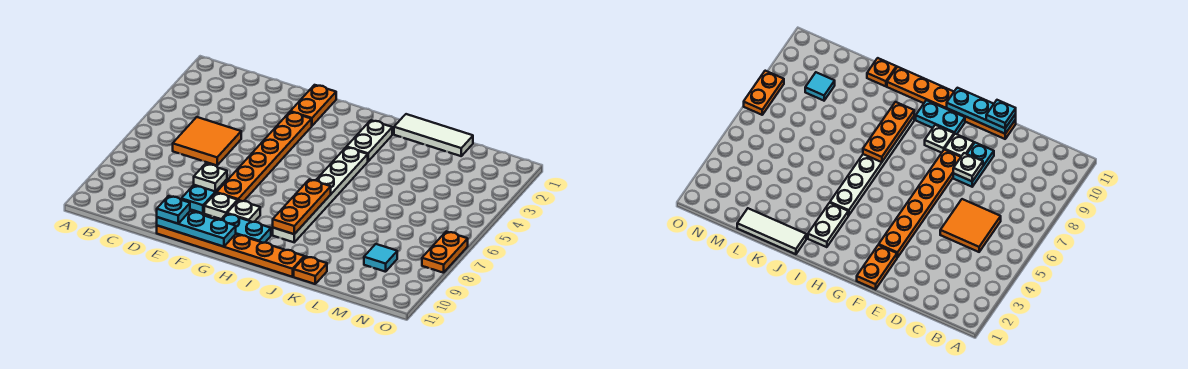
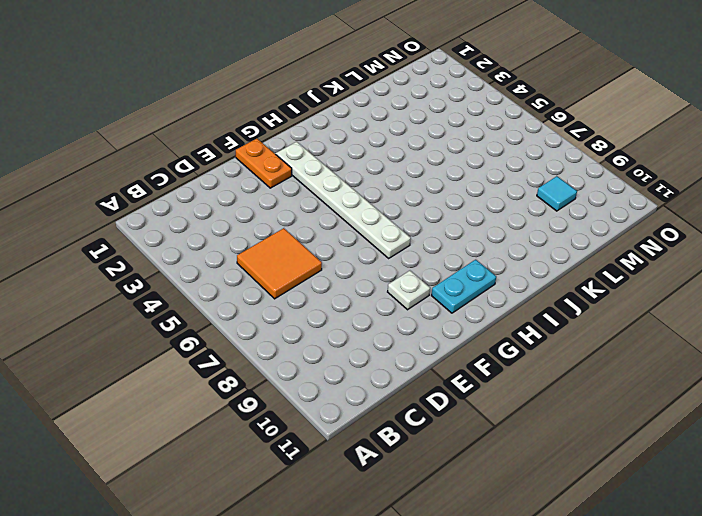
white 1x6 plate [276,142,411,258] -> white 1x6 plate moved to [273,147,368,242]
none -> cyan 1x2 plate [181,179,227,213]
none -> orange 1x6 plate [157,226,304,277]
none -> orange 1x6 plate [216,112,312,201]

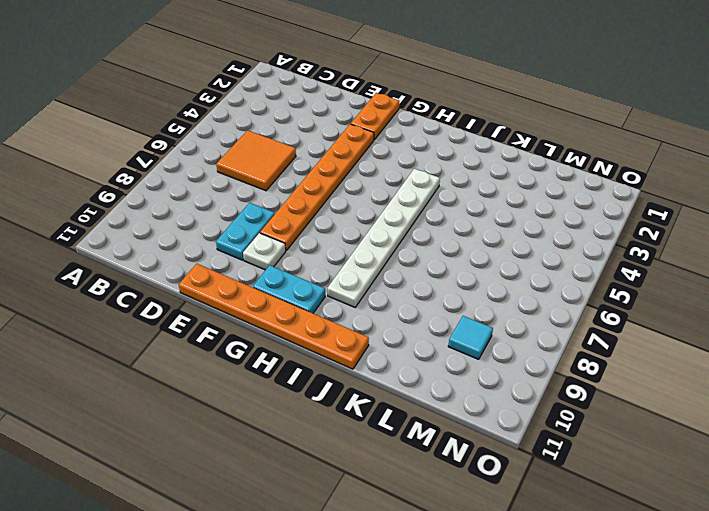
none -> white 1x1 plate [227,200,260,222]
none -> white 1x2 plate [347,120,392,161]
none -> white 1x3 tile [394,114,473,156]

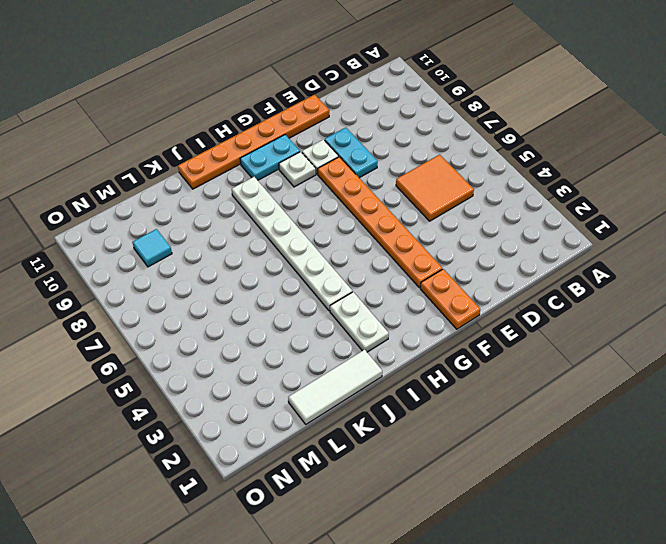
none -> orange 1x1 plate [294,256,327,284]
none -> orange 1x2 plate [422,231,468,273]
none -> white 1x1 plate [194,164,227,191]

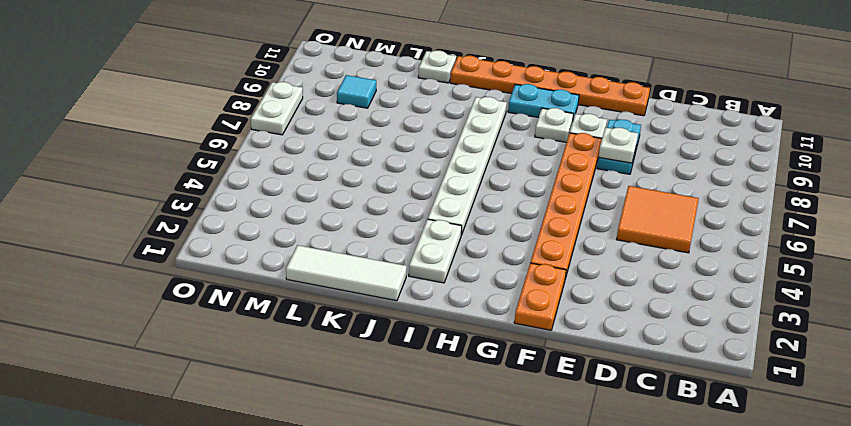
white 1x1 plate [418,51,456,83] -> orange 1x1 plate [294,256,327,284]
white 1x2 plate [251,82,303,135] -> orange 1x2 plate [422,231,468,273]
none -> cyan 1x3 plate [157,211,236,247]
none -> orange 1x3 plate [273,179,331,234]
none -> cyan 1x1 plate [157,196,190,224]

